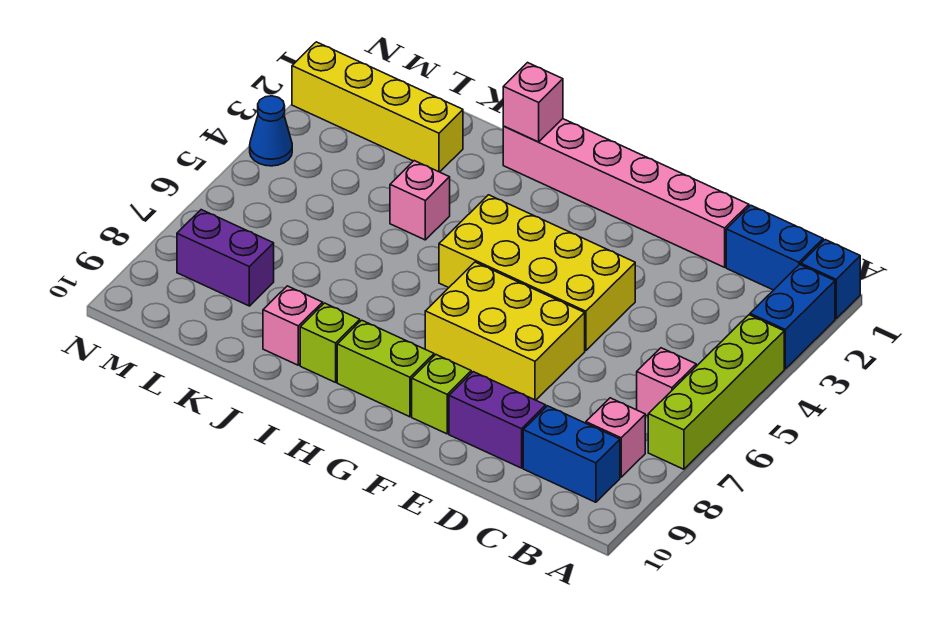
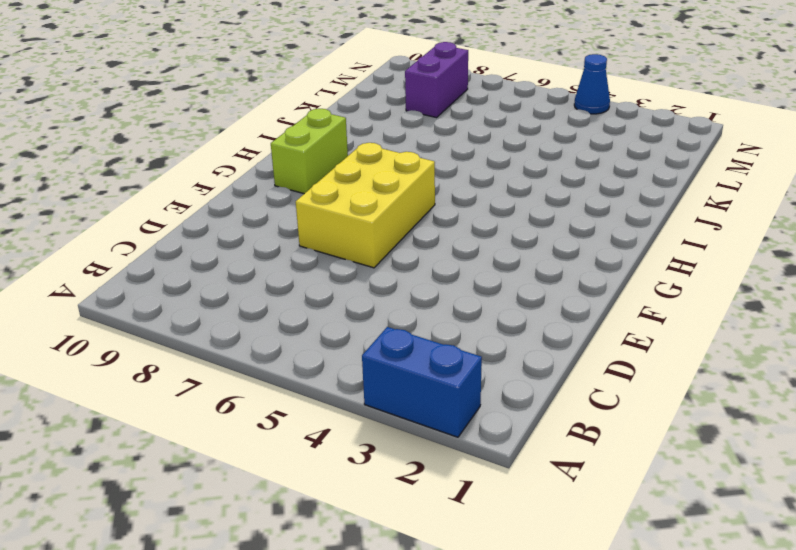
none -> blue 1x1 brick [801,240,860,319]
none -> lime 1x4 brick [648,315,784,469]
none -> blue 1x2 brick [726,205,823,290]

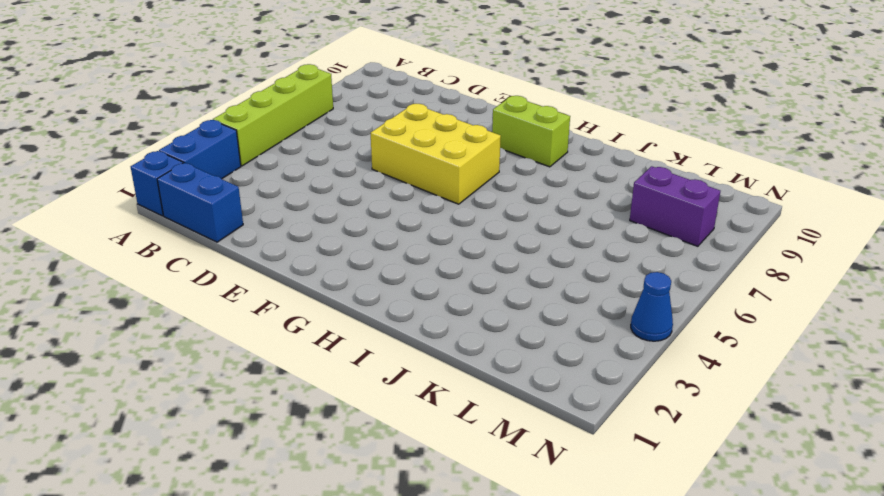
none -> pink 1x1 brick [637,348,696,416]
none -> pink 1x1 brick [586,398,645,477]
none -> blue 1x2 brick [523,406,620,502]

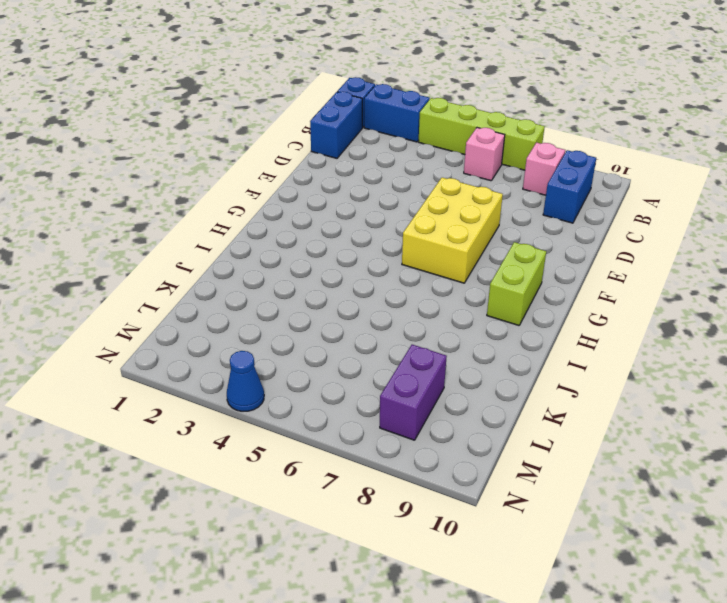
none -> pink 1x6 brick [503,119,749,267]
none -> purple 1x2 brick [449,372,546,468]
none -> yellow 2x4 brick [439,195,635,351]

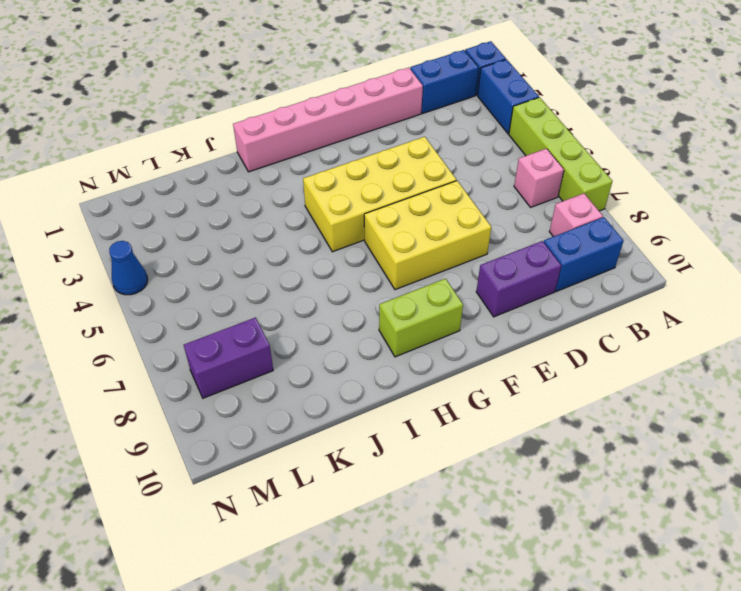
none -> lime 1x1 brick [412,355,471,434]
none -> lime 1x1 brick [300,303,360,382]
none -> pink 1x1 brick [390,161,450,240]

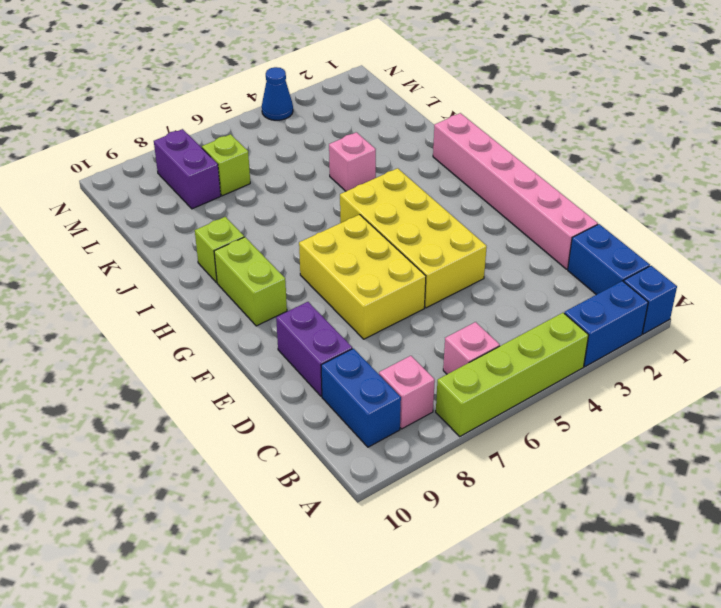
lime 1x1 brick [202,134,250,196] -> lime 1x1 brick moved to [412,355,471,434]
none -> pink 1x1 brick [263,286,323,365]
none -> yellow 1x4 brick [292,42,463,172]
none -> pink 1x1 brick [503,63,563,142]

